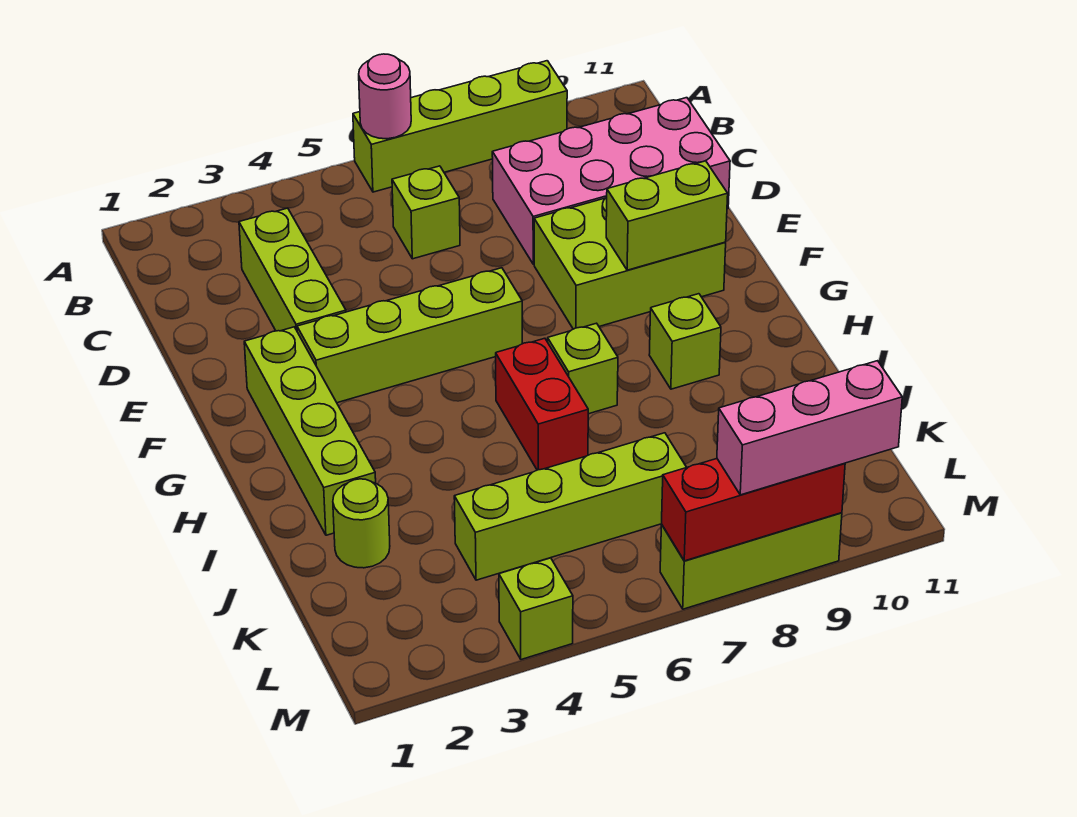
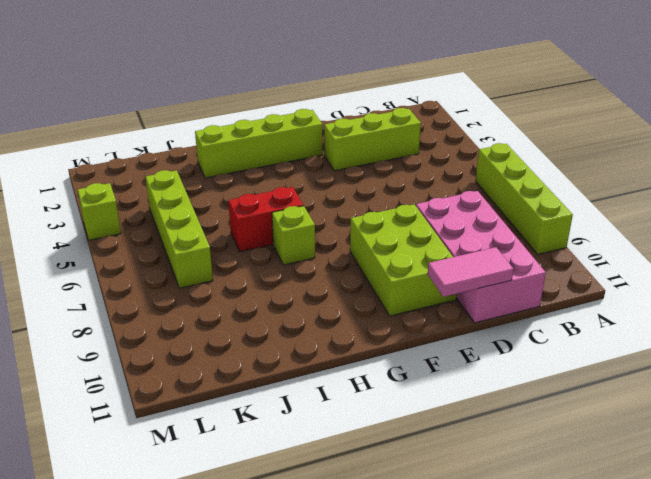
pink 1x2 tile [428,247,513,297] -> none
none -> lime 1x1 brick [392,166,460,259]
none -> lime 1x4 brick [297,268,523,403]
none -> lime 1x1 brick [649,294,721,389]

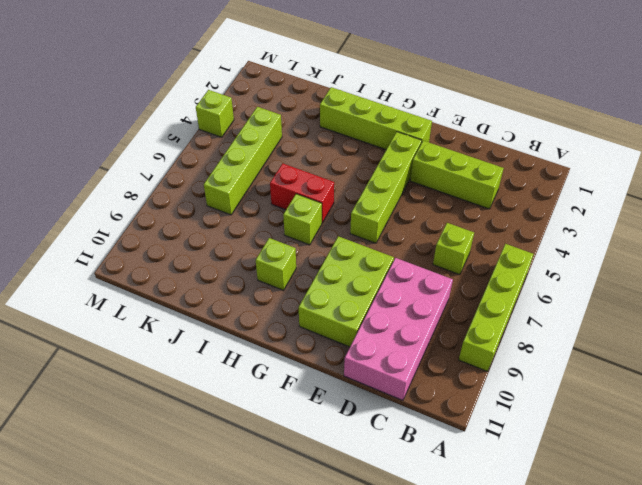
none -> lime 1x1 round brick [333,479,390,568]
none -> lime 1x3 brick [660,513,842,609]
none -> pink 1x1 round brick [359,54,411,139]

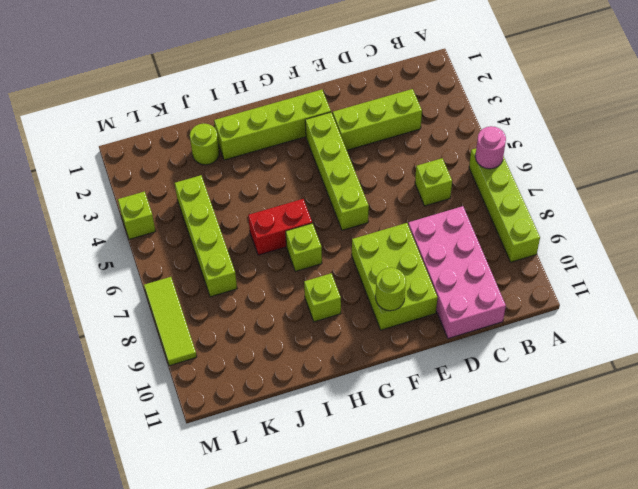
lime 1x1 round brick [376,268,406,311] -> lime 1x2 brick [606,161,728,270]
lime 1x3 tile [144,277,197,366] -> lime 1x3 brick [660,513,842,609]
none -> red 1x3 brick [662,459,845,561]
none -> pink 1x3 brick [717,361,902,495]

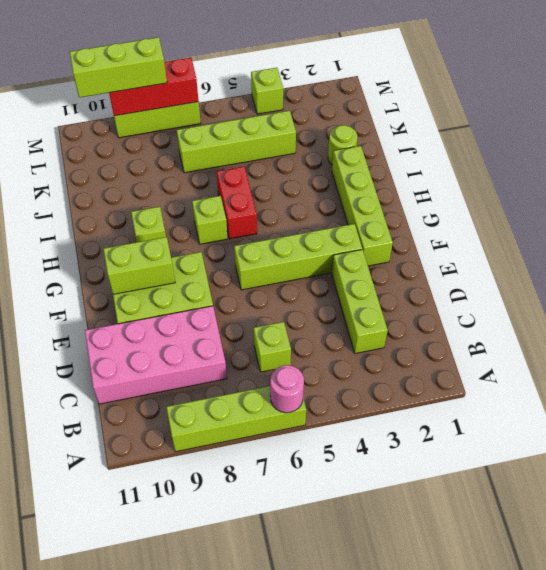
lime 1x3 brick [70,37,167,97] -> pink 1x3 brick [717,361,902,495]

